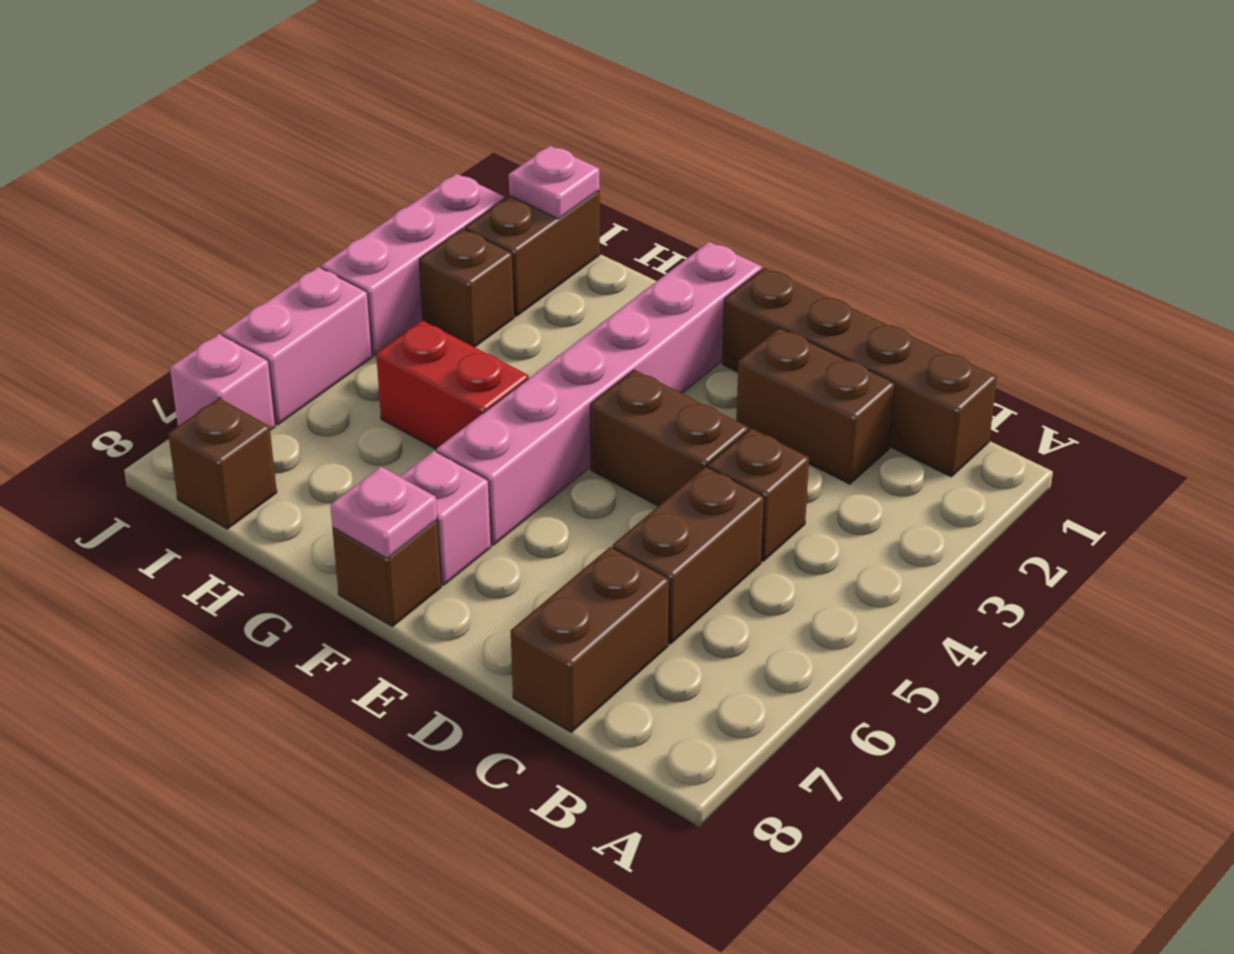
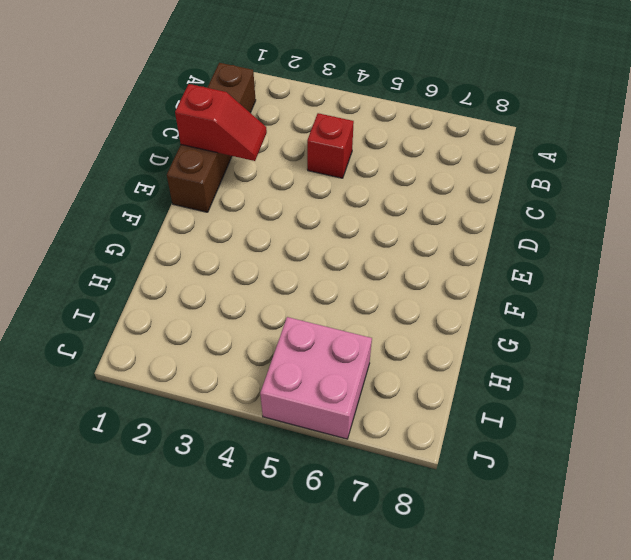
red 1x1 brick [307,113,354,178] -> brown 1x1 brick [708,428,809,561]
red 1x2 slope [175,84,267,161] -> none
pink 2x2 brick [260,317,372,439] -> pink 1x2 brick [222,267,372,425]
none -> brown 1x2 brick [736,328,895,484]
none -> brown 1x2 brick [613,467,764,644]
none -> brown 1x2 brick [511,547,669,732]

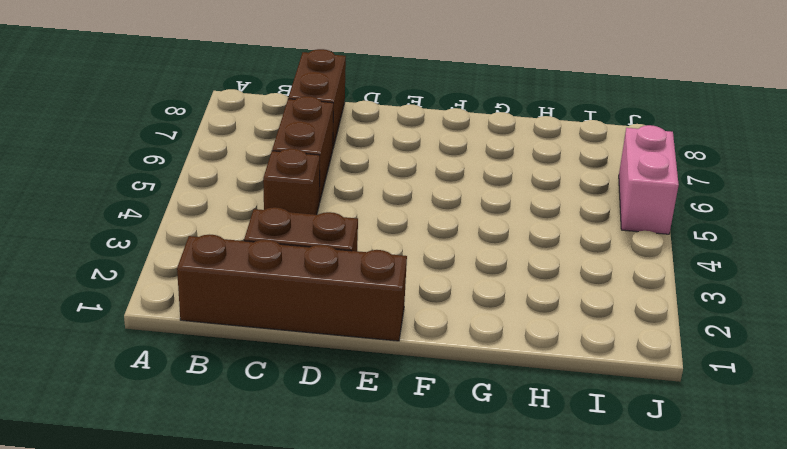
none -> brown 1x2 brick [590,370,748,506]
none -> pink 1x6 brick [436,242,762,545]
none -> pink 1x1 brick [400,451,491,585]

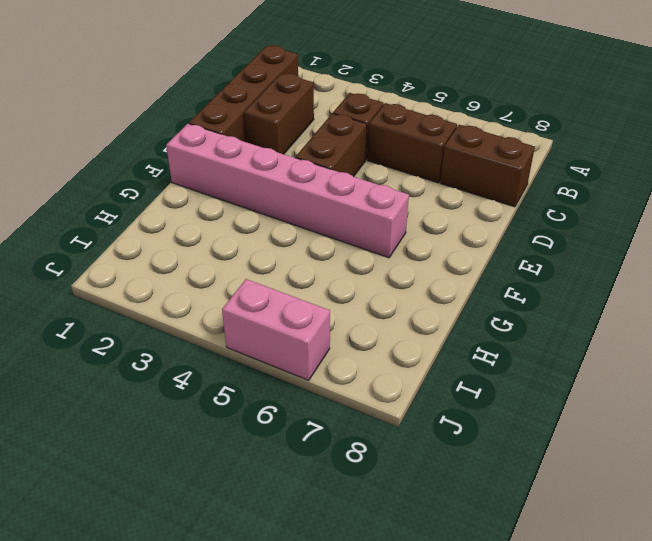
none -> pink 1x1 brick [400,451,491,585]
none -> brown 1x1 brick [332,520,441,627]
none -> red 1x2 brick [376,320,529,449]

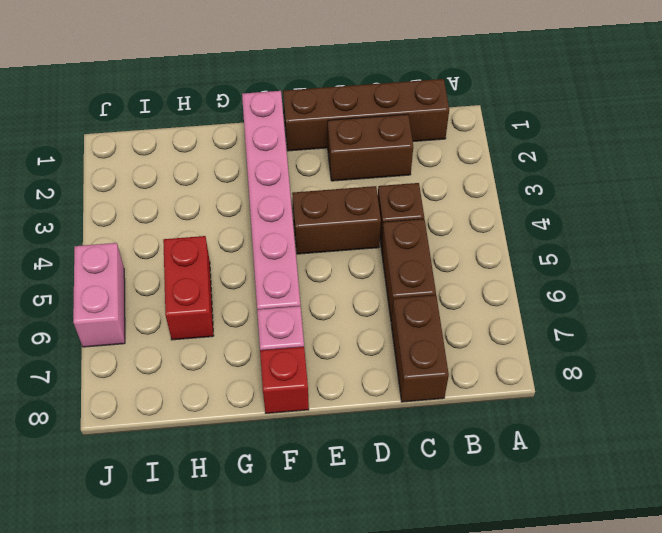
red 1x1 brick [260,347,309,413] -> brown 1x1 brick [332,520,441,627]
red 1x2 brick [163,236,214,340] -> red 1x2 brick turned to [376,320,529,449]
none -> brown 1x2 brick [465,191,600,316]
none -> brown 1x1 brick [419,229,514,347]
none -> brown 1x1 brick [168,398,277,529]

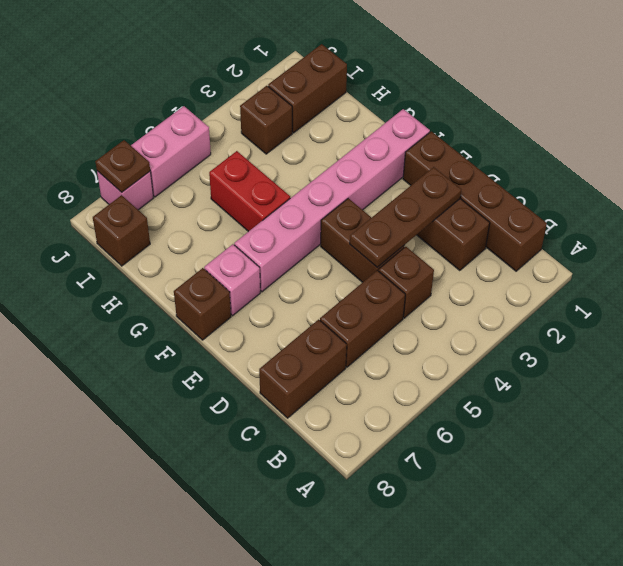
brown 1x3 plate [350,167,461,267] -> none
brown 1x1 plate [95,140,150,192] -> none
none -> pink 1x3 brick [321,174,505,356]
none -> pink 1x1 plate [330,467,437,558]
none -> pink 1x1 plate [509,146,600,219]

